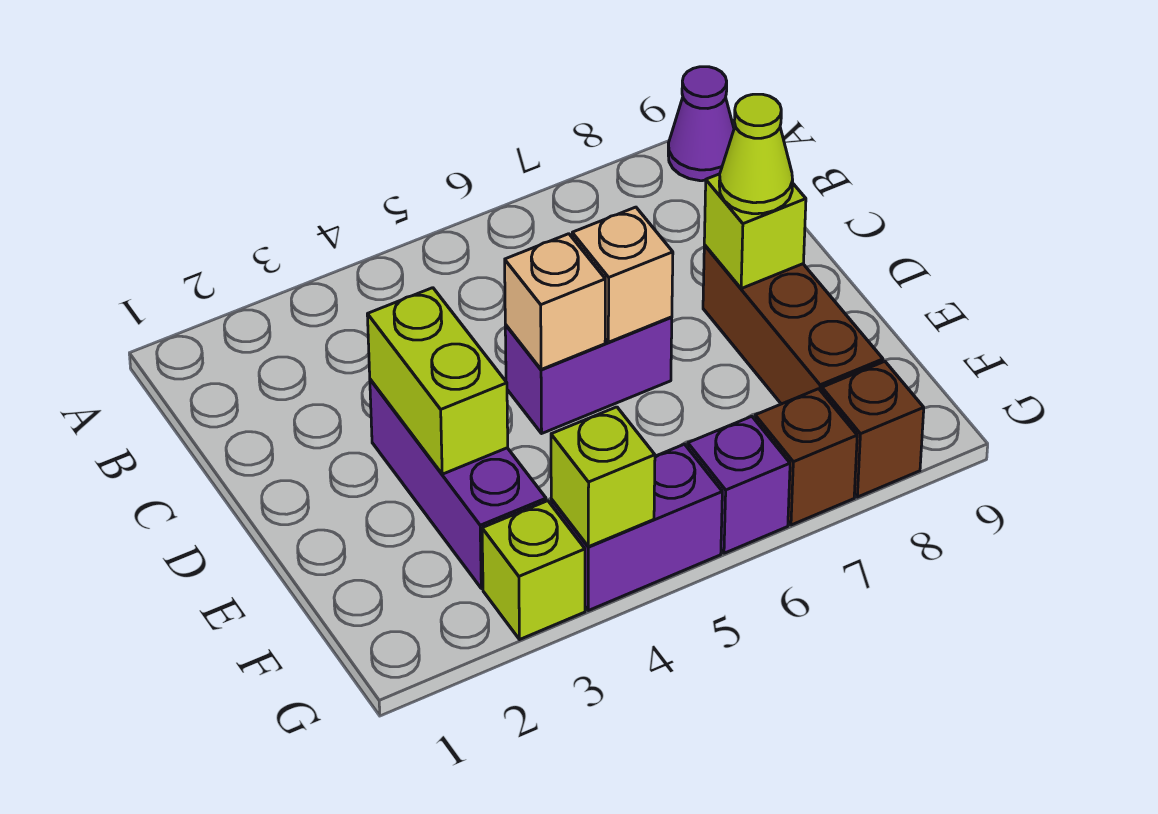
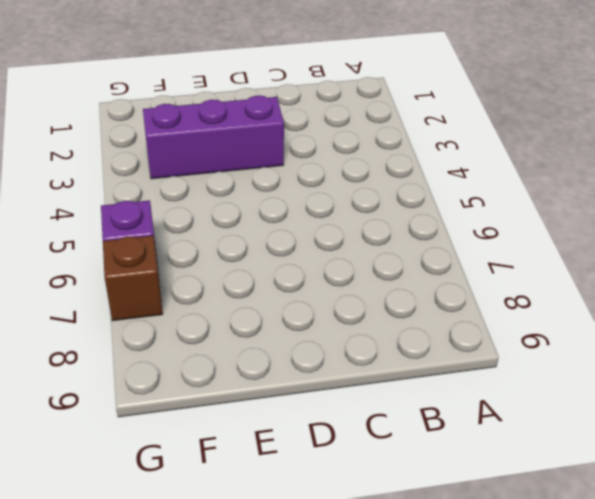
none -> purple 1x1 cone [668,67,734,181]
none -> purple 1x2 brick [505,317,672,433]
none -> brown 1x3 brick [703,245,883,404]

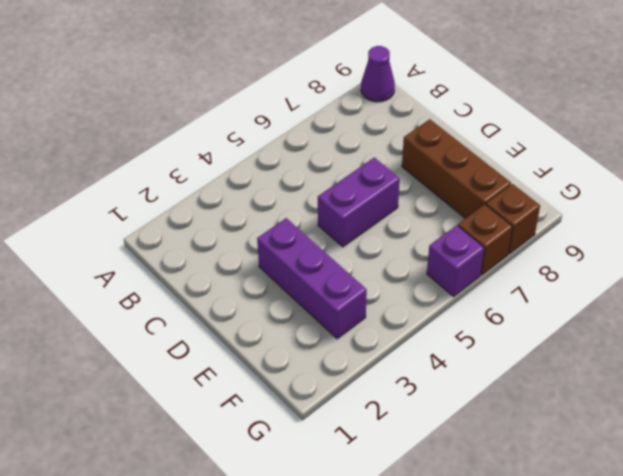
none -> lime 1x1 brick [482,501,585,639]
none -> purple 1x2 brick [551,444,722,610]
none -> lime 1x2 brick [367,288,508,474]

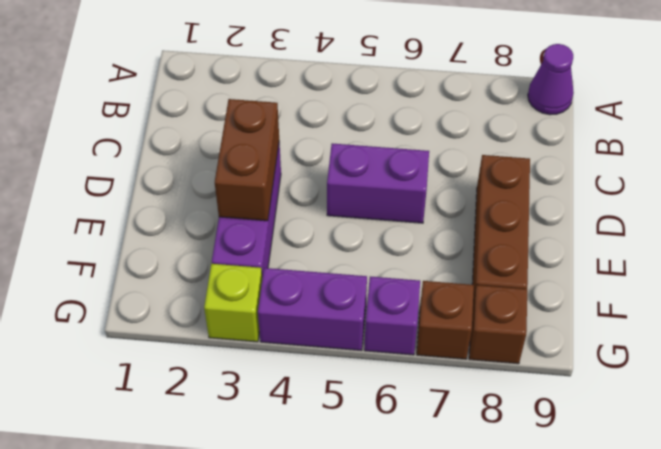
brown 1x2 brick [215,99,279,221] -> lime 1x2 brick [367,288,508,474]
none -> tan 1x1 brick [505,234,605,370]
none -> tan 1x1 brick [572,207,673,342]
none -> lime 1x1 brick [704,174,806,289]

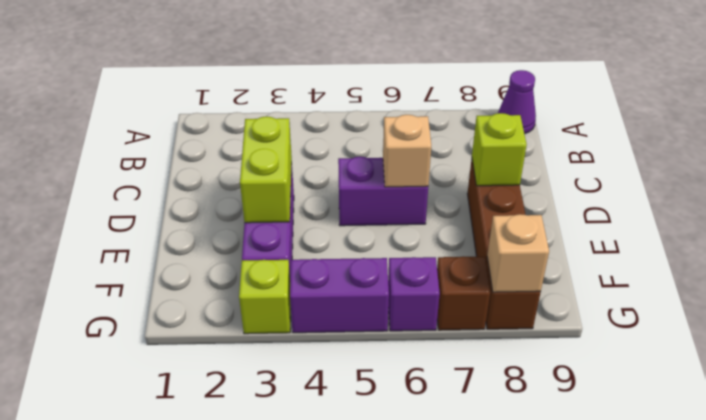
tan 1x1 brick [487,214,549,292] -> tan 1x1 brick moved to [505,234,605,370]
none -> lime 1x1 brick [551,407,655,547]
none -> lime 1x1 cone [719,94,793,214]

